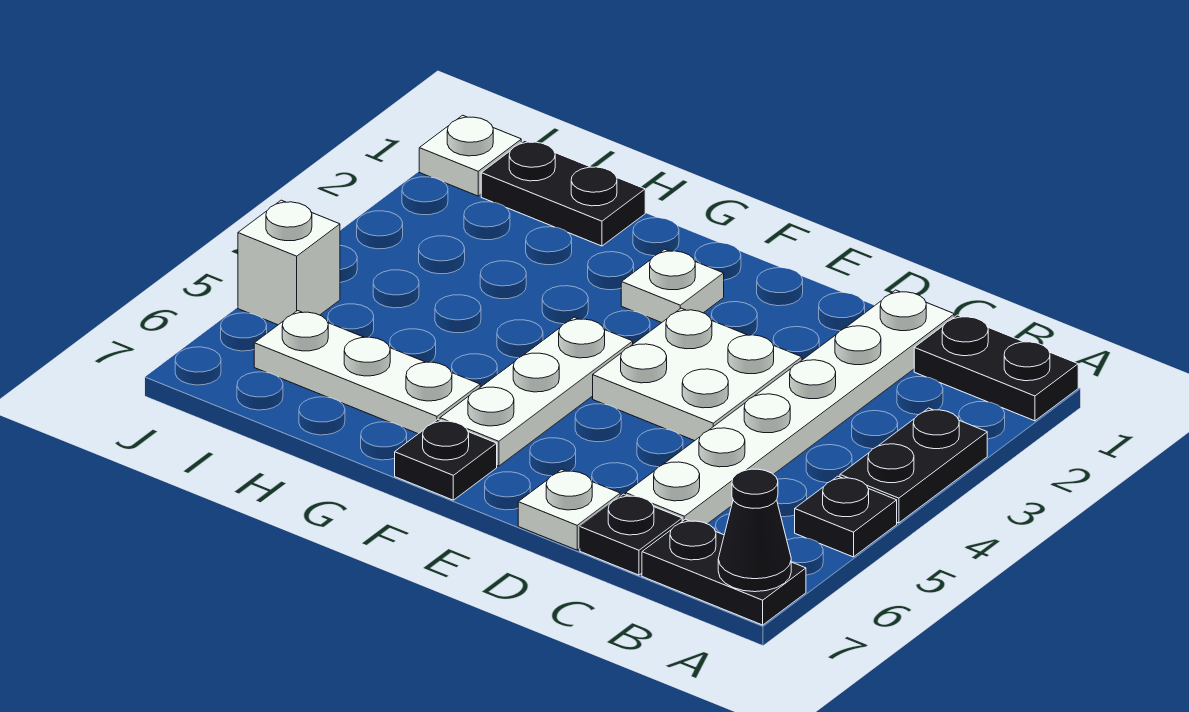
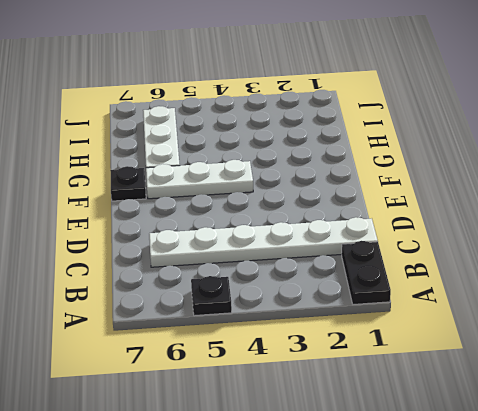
none -> black 1x2 plate [840,408,987,523]
none -> black 1x2 plate [642,519,806,625]
none -> black 1x1 plate [580,494,682,575]

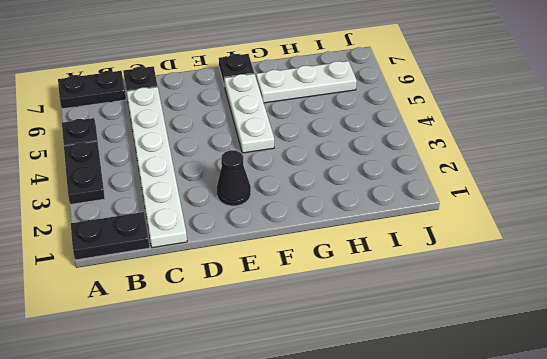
black 1x1 cone [217,150,251,206] -> black 1x1 cone moved to [718,469,791,592]
none -> white 2x2 plate [593,308,802,441]
none -> white 1x1 plate [518,469,620,550]
none -> white 1x1 plate [621,249,724,323]

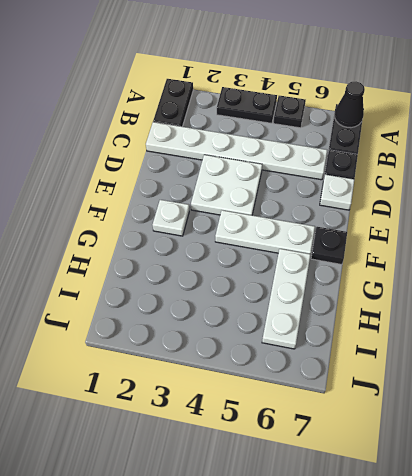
none -> black 1x2 plate [481,140,645,246]
none -> white 1x1 plate [419,115,521,196]
none -> white 1x1 brick [238,200,340,325]

